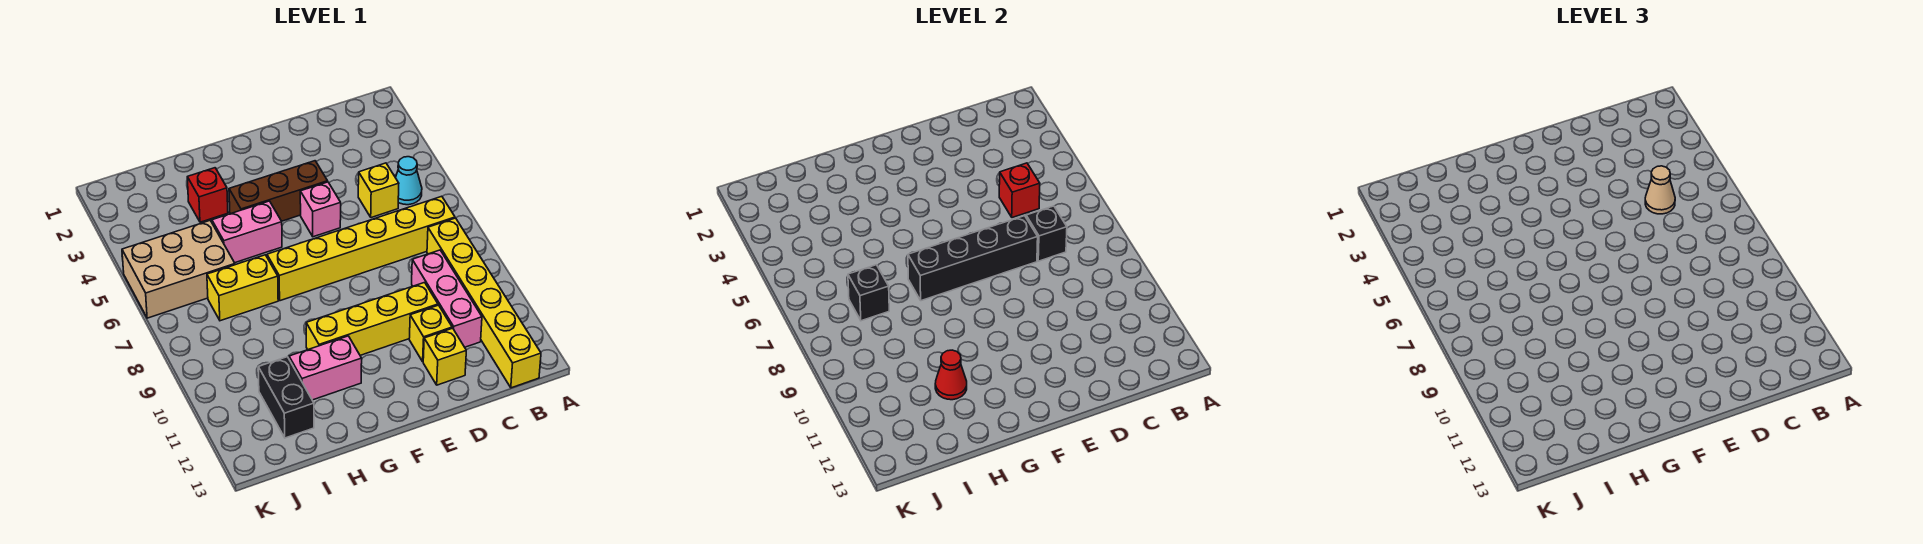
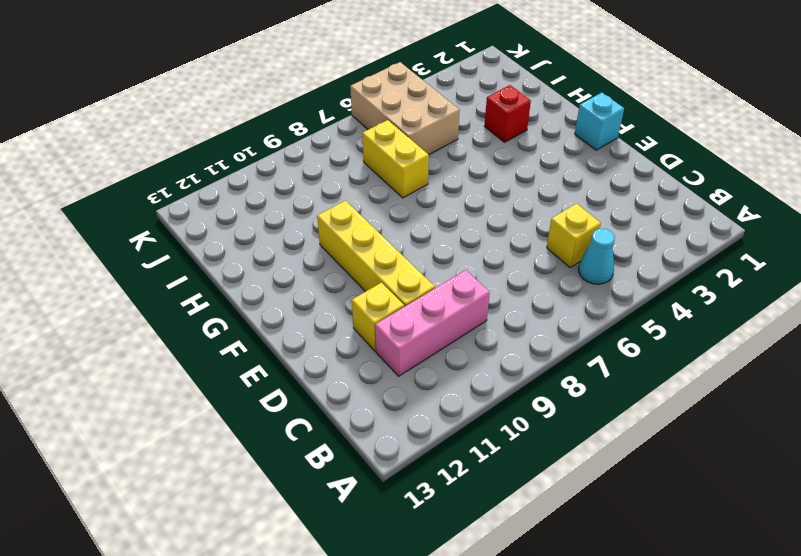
cyan 1x1 brick [575,93,624,150] -> none
none -> yellow 1x6 brick [267,196,455,301]
none -> yellow 1x6 brick [427,218,541,388]
none -> yellow 1x1 brick [423,328,466,385]

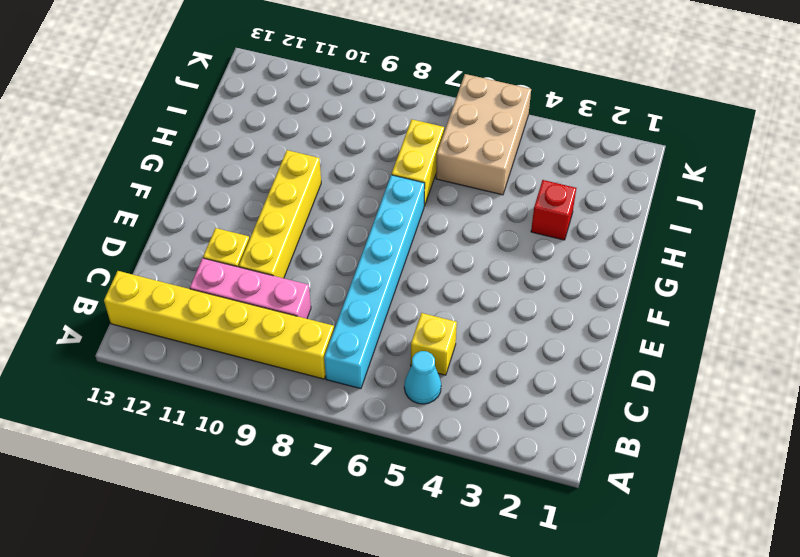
cyan 1x6 brick [324,175,425,389] -> yellow 1x6 brick [267,196,455,301]
none -> yellow 1x1 brick [423,328,466,385]
none -> brown 1x3 brick [229,161,328,221]
none -> pink 1x1 brick [300,182,341,237]

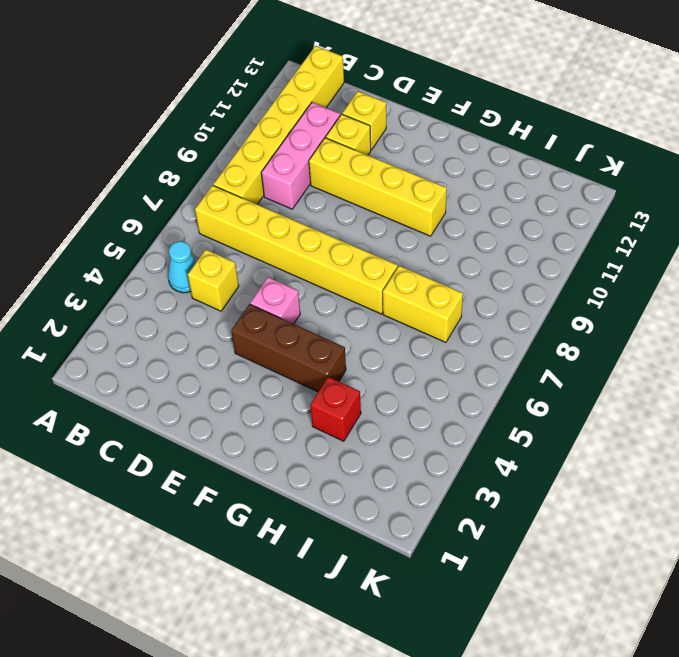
none -> pink 1x2 brick [212,201,282,263]
none -> pink 1x2 brick [289,336,362,400]
none -> tan 2x3 brick [122,221,235,318]

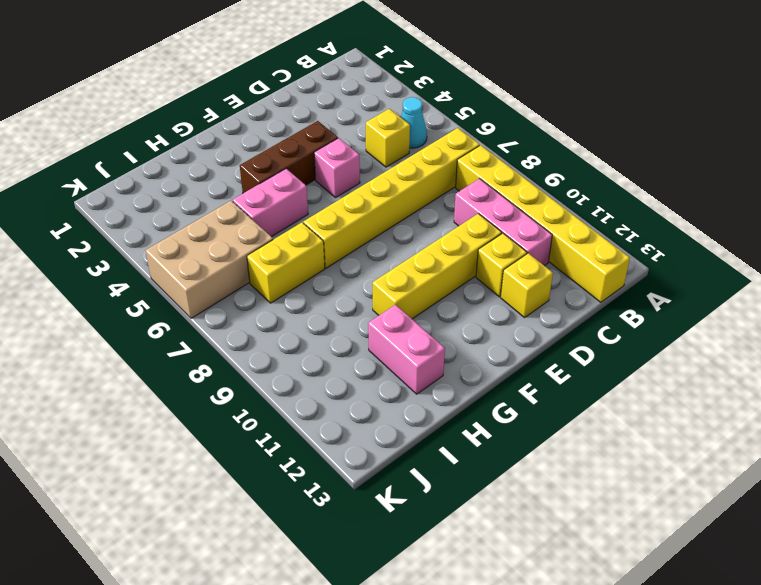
pink 1x2 brick [368,305,445,394] -> pink 1x2 brick turned to [289,336,362,400]
none -> red 1x1 brick [187,168,228,222]
none -> black 1x2 brick [258,357,314,438]
none -> red 1x1 brick [999,163,1040,218]

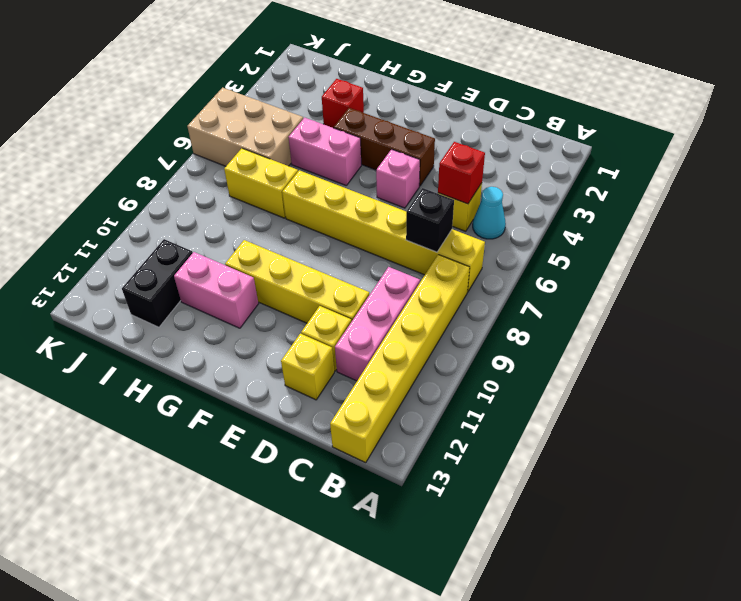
none -> black 1x4 brick [908,216,1038,301]
none -> red 1x1 cone [935,350,967,400]
none -> black 1x1 brick [848,265,889,321]

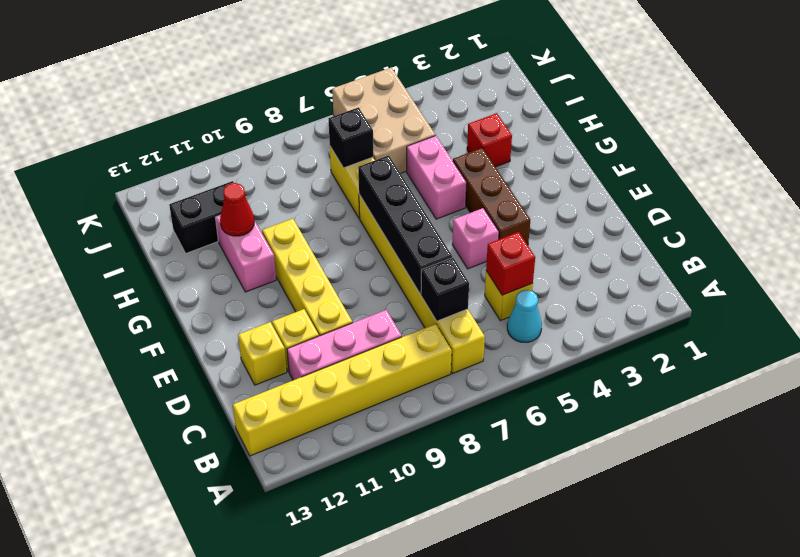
none -> tan 1x1 cone [1645,166,1675,214]

